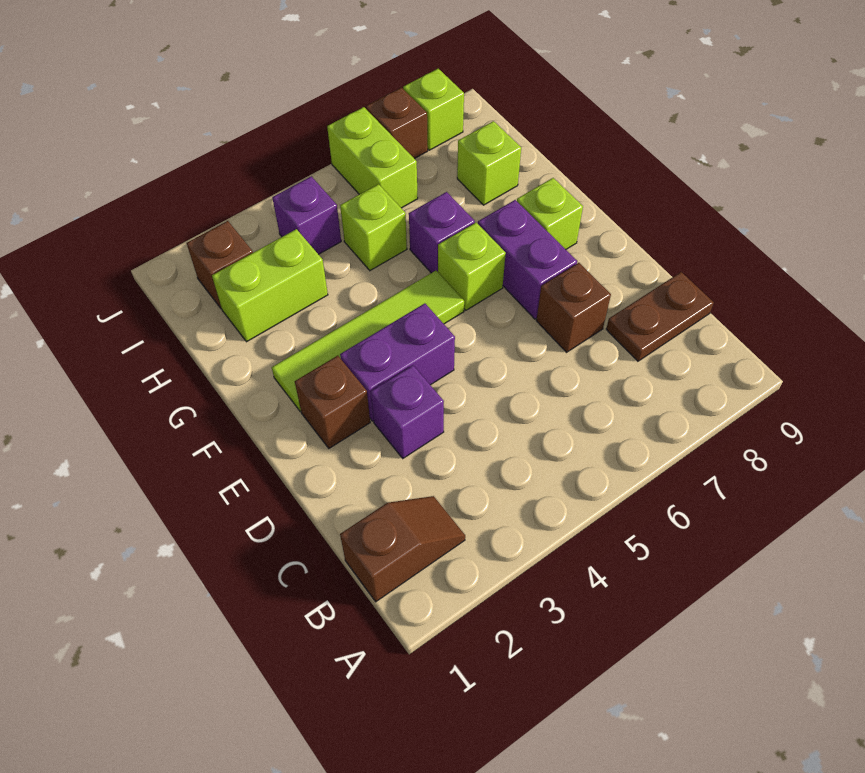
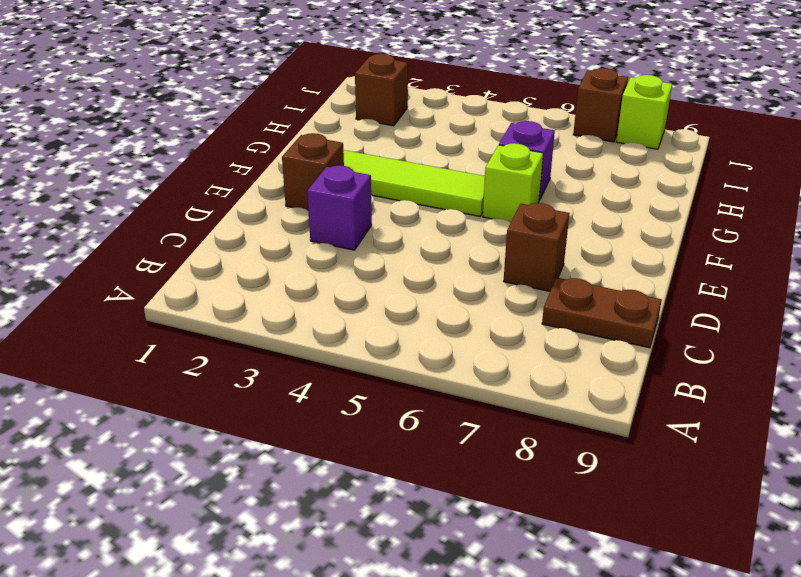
none -> brown 1x2 slope [340,496,465,602]
none -> purple 1x2 brick [340,304,455,421]
none -> purple 1x2 brick [478,200,577,319]

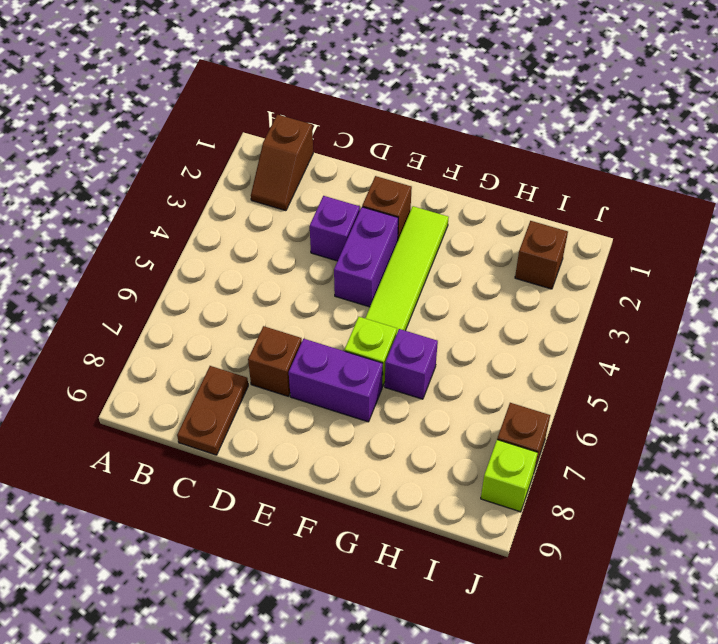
none -> lime 1x1 brick [517,178,583,249]
none -> lime 1x2 brick [212,229,328,342]
none -> lime 1x1 brick [340,184,407,270]

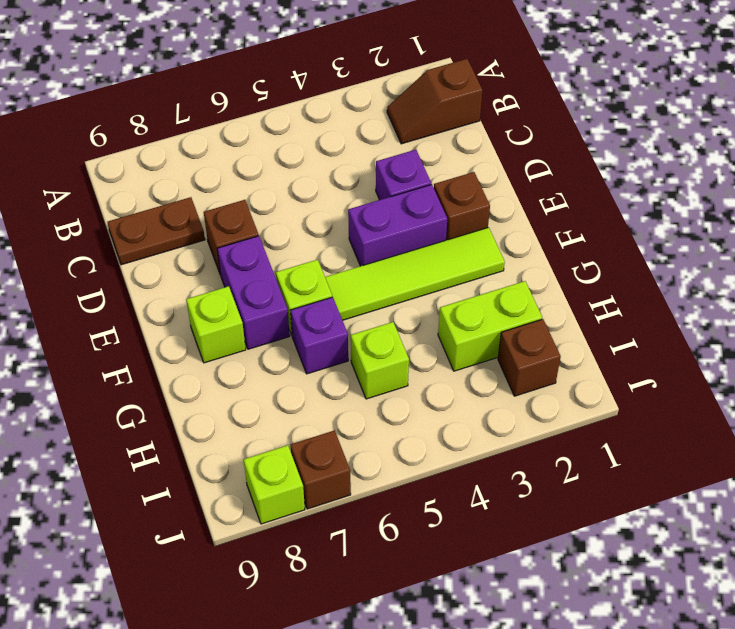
none -> lime 1x1 brick [457,121,521,205]
none -> purple 1x1 brick [272,176,341,254]
none -> lime 1x2 brick [327,107,418,208]

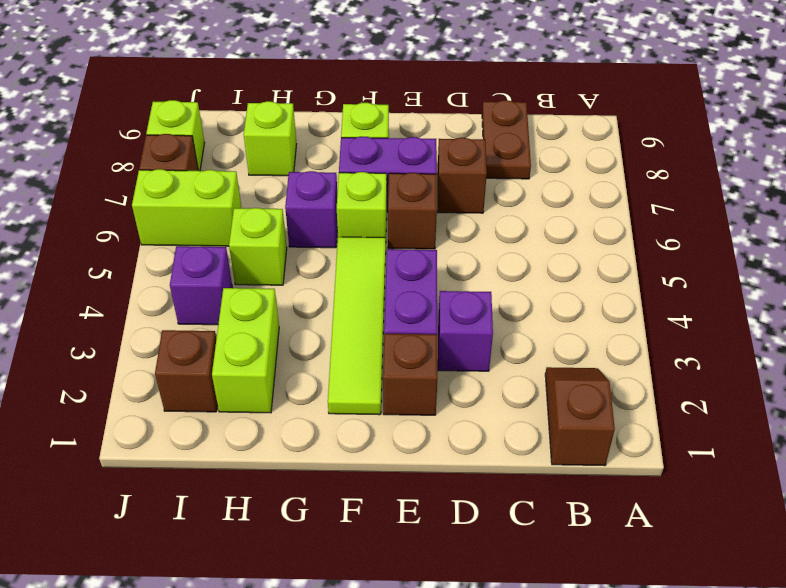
brown 1x1 brick [388,173,437,249] -> none

